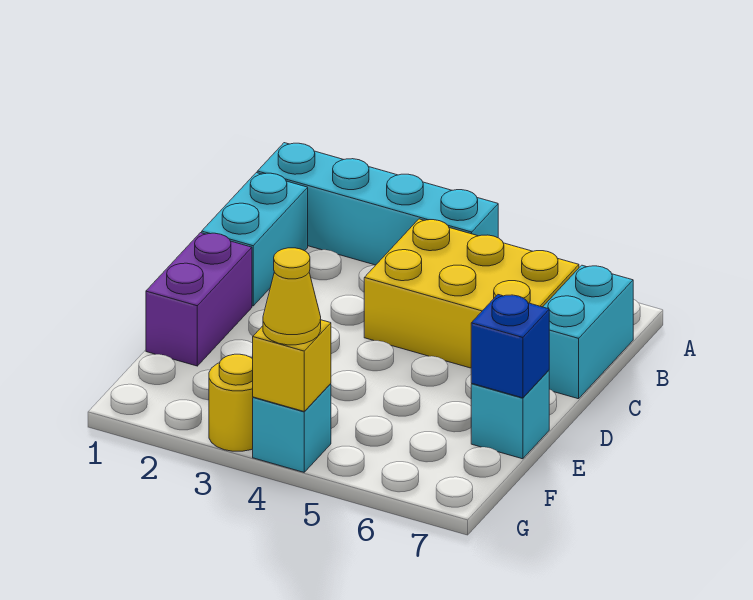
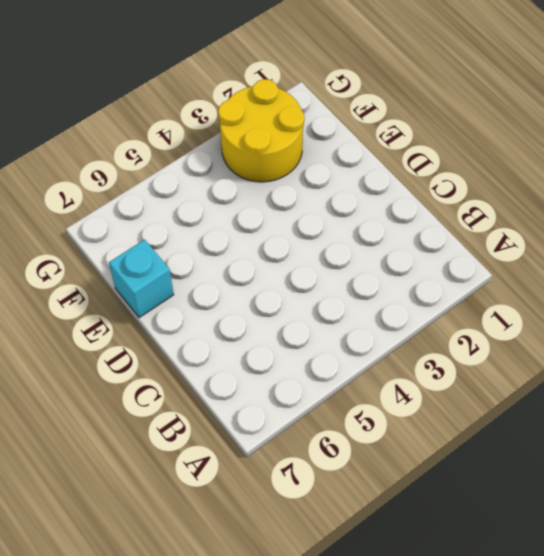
yellow 2x2 round brick [218,79,304,182] -> yellow 1x1 round brick [209,354,253,451]
none -> cyan 1x4 brick [257,143,498,265]
none -> cyan 1x2 brick [202,173,308,306]

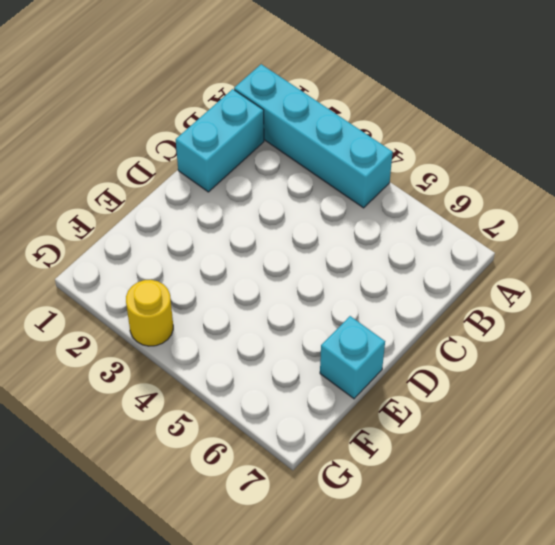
none -> yellow 2x3 brick [364,219,579,368]
none -> cyan 1x2 brick [543,265,633,399]

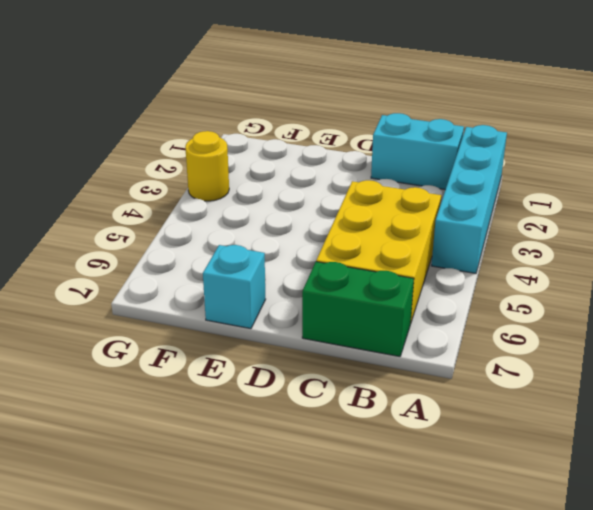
green 1x2 brick [302,262,414,357] -> cyan 1x2 brick [543,265,633,399]
none -> purple 1x2 brick [146,233,252,366]
none -> cyan 1x1 brick [253,384,331,472]

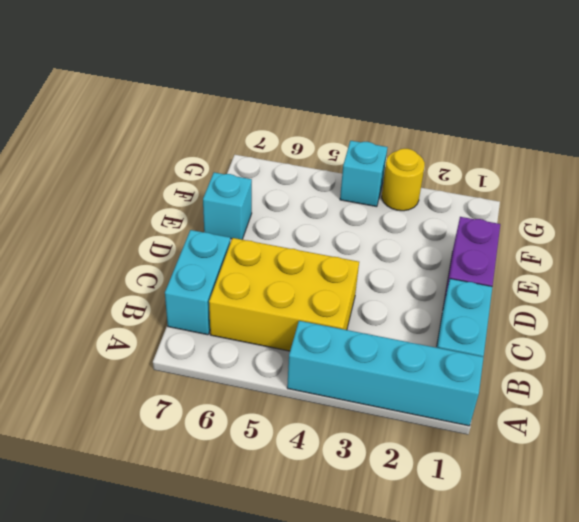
none -> blue 1x1 brick [471,295,549,398]
none -> yellow 1x1 brick [253,320,331,411]

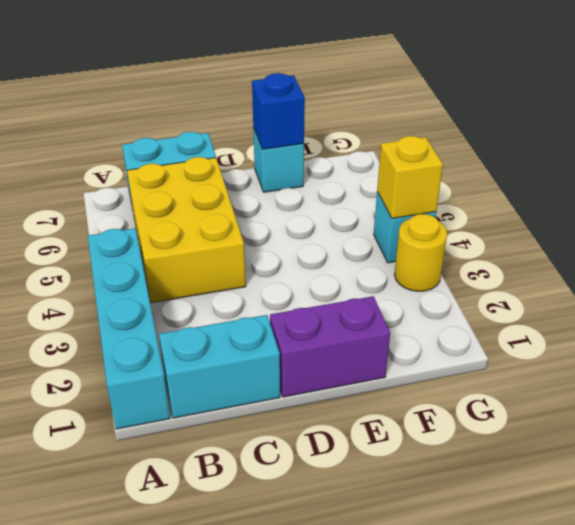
none -> yellow 1x1 cone [263,248,321,345]

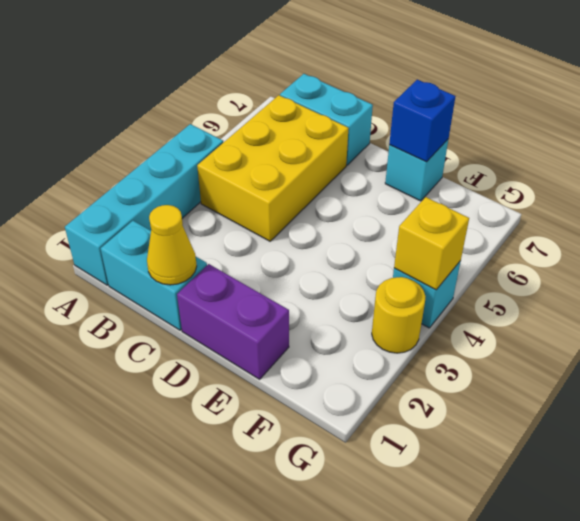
yellow 1x1 cone [147,205,197,285] -> yellow 1x1 cone moved to [263,248,321,345]

